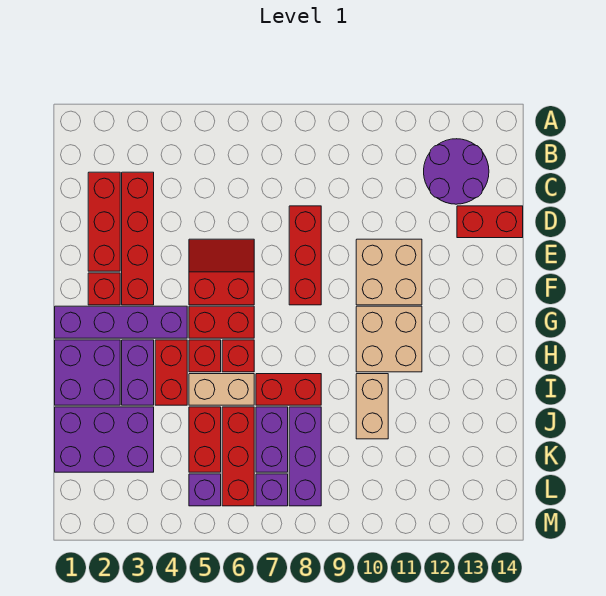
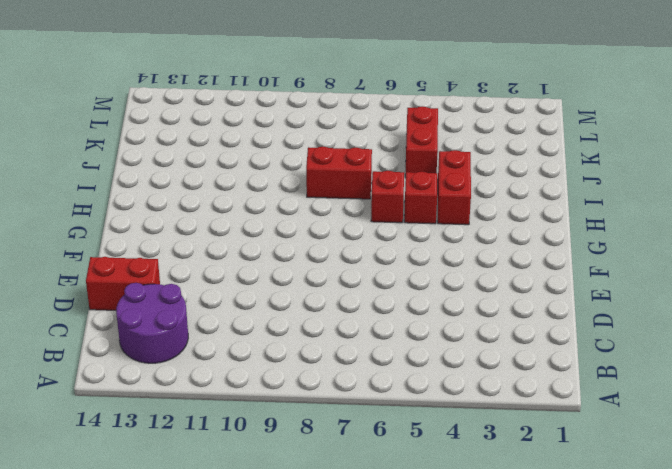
none -> red 1x3 brick [88,172,120,271]
none -> red 1x4 brick [122,172,154,305]
none -> red 1x3 brick [289,206,321,305]

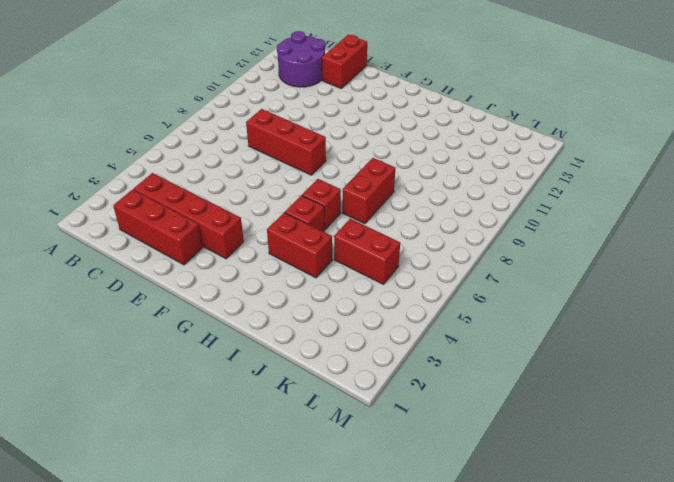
none -> red 2x2 slope [189,239,254,305]
none -> tan 2x2 brick [356,239,422,305]
none -> red 1x1 brick [88,273,120,305]

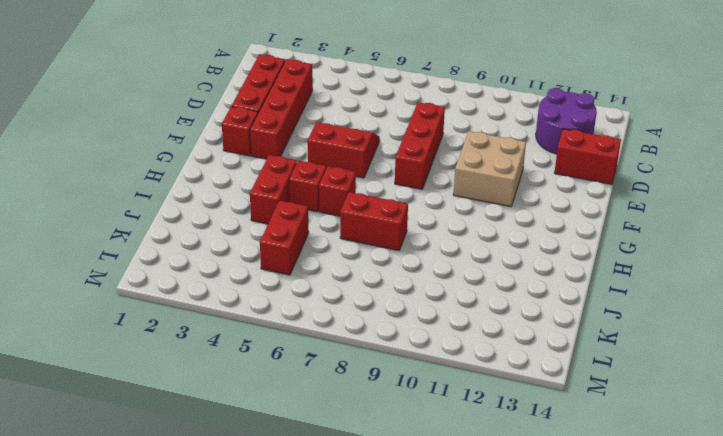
none -> purple 1x4 brick [55,306,187,338]
none -> red 1x2 brick [189,306,254,338]
none -> tan 2x2 brick [356,306,422,372]

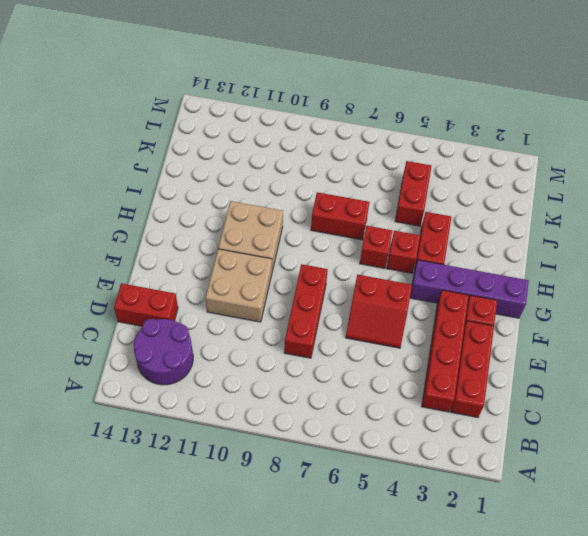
none -> red 1x2 brick [189,306,254,338]
none -> purple 2x2 brick [55,340,120,405]
none -> purple 1x2 brick [122,340,154,405]

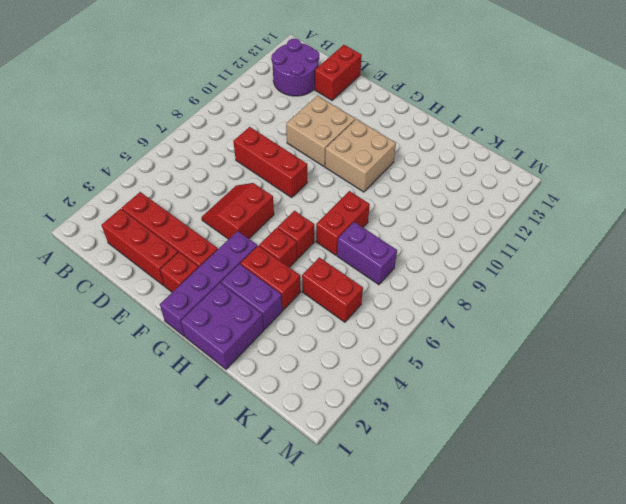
none -> red 1x2 brick [189,306,254,338]
none -> tan 1x2 brick [189,374,254,405]
none -> tan 1x2 brick [356,374,388,439]

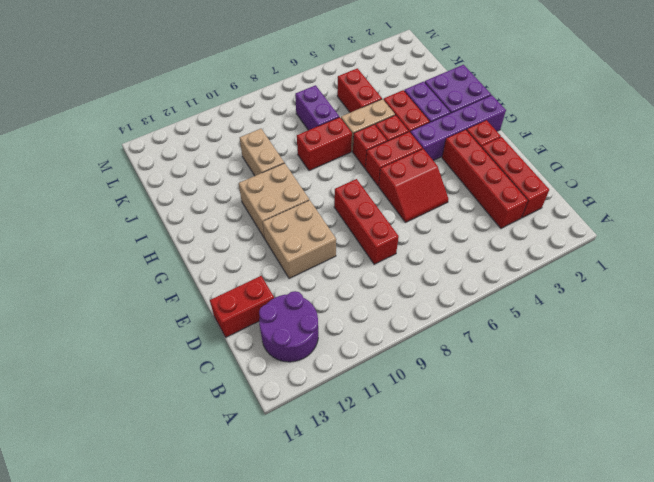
none -> purple 2x3 brick [55,407,154,472]
none -> red 1x3 brick [222,407,254,506]
none -> purple 1x3 brick [289,407,321,506]

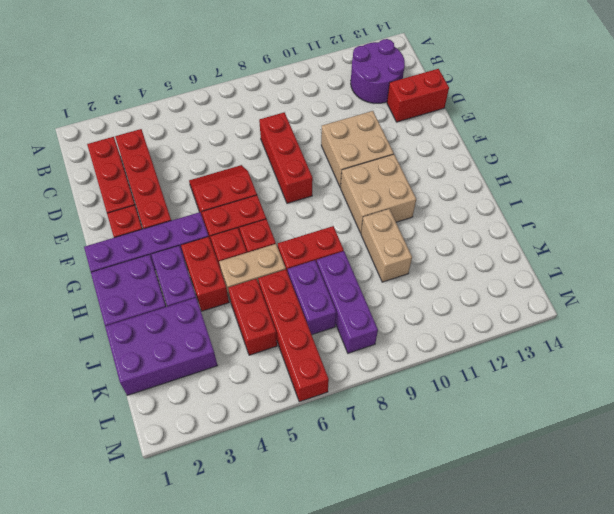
red 1x4 brick [258,269,329,402] -> red 1x3 brick [222,407,254,506]
none -> purple 1x1 brick [189,474,221,506]
none -> purple 1x1 brick [256,474,288,506]

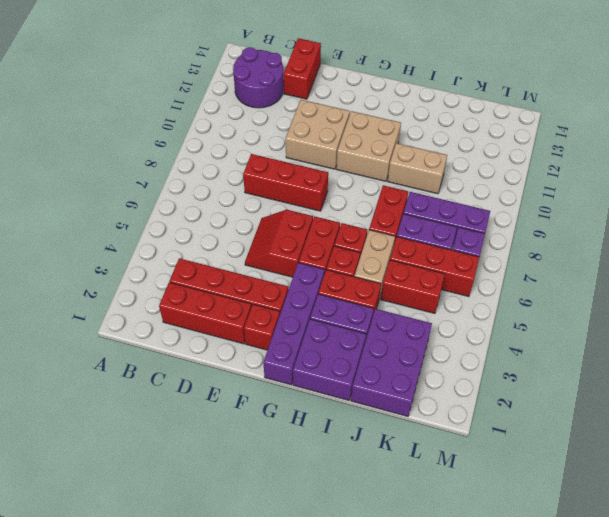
none -> purple 1x1 brick [189,474,221,506]

